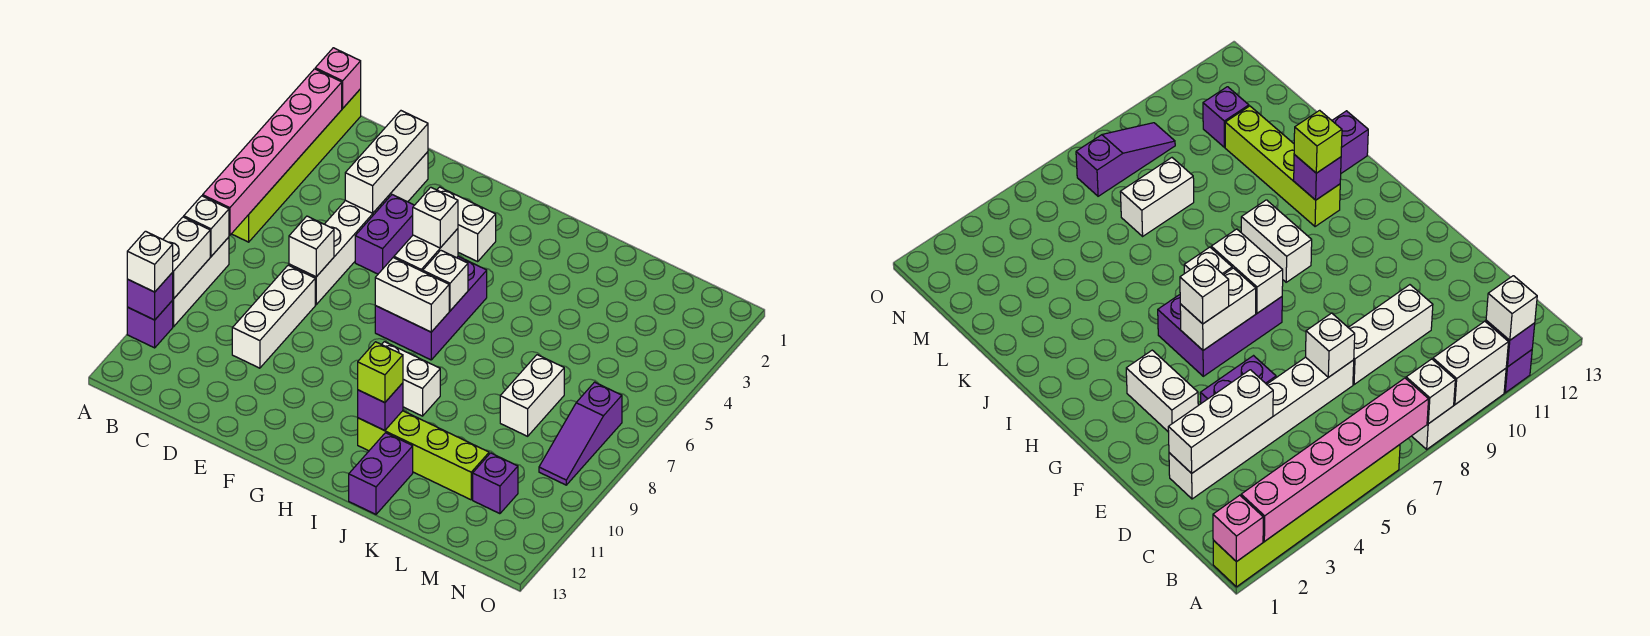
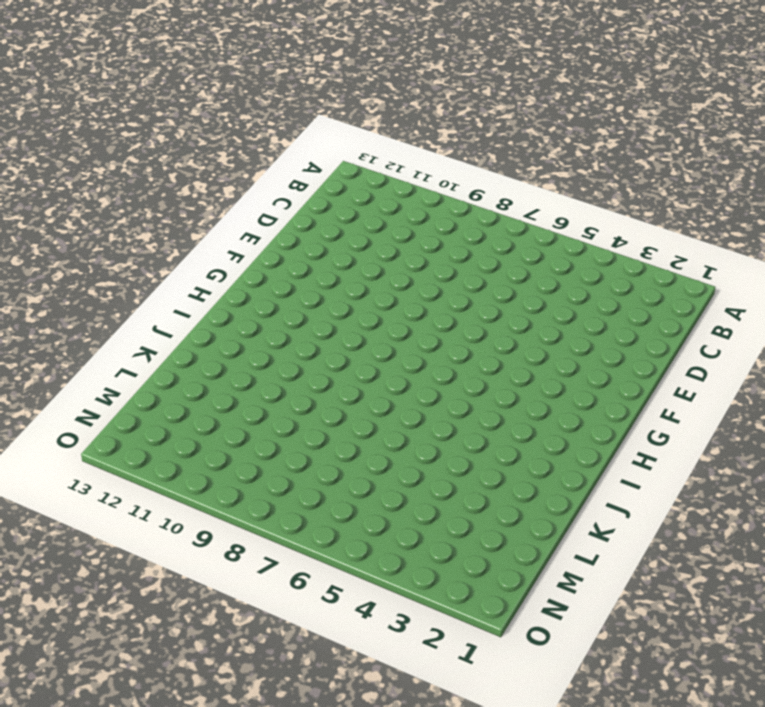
none -> lime 1x6 brick [232,89,361,242]
none -> white 1x3 brick [172,237,229,327]
none -> purple 1x1 brick [127,301,173,348]

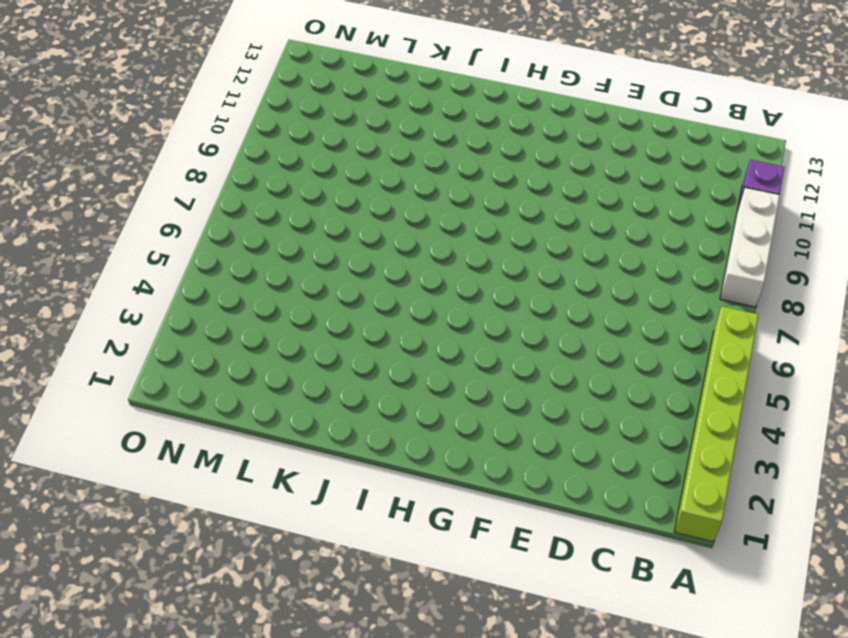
none -> white 1x6 brick [289,152,428,305]
none -> white 1x3 brick [232,265,315,368]
none -> purple 1x2 brick [355,195,414,274]

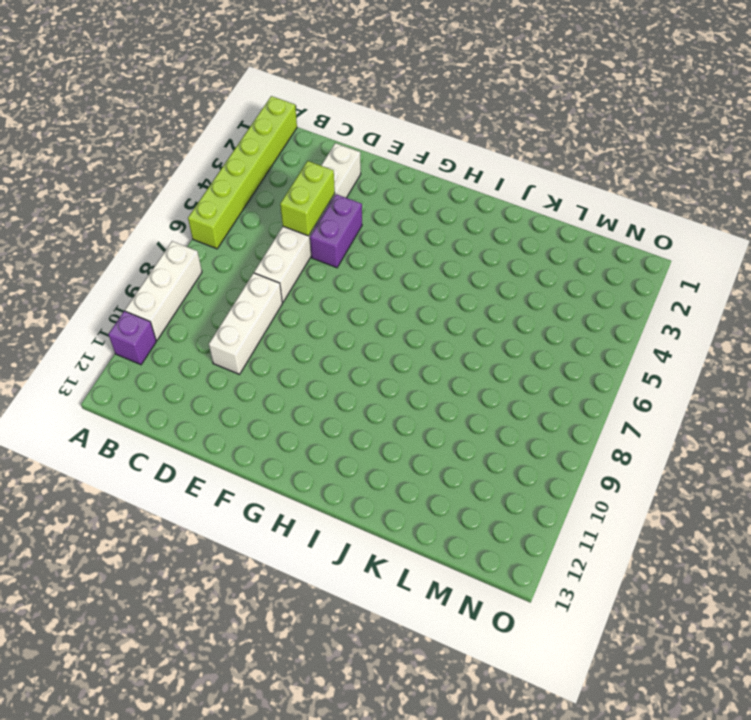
lime 1x2 brick [280,161,335,236] -> white 1x3 brick [345,111,428,213]
none -> white 1x2 brick [437,187,496,261]
none -> purple 2x3 brick [375,256,487,360]
none -> white 1x2 brick [382,342,440,416]

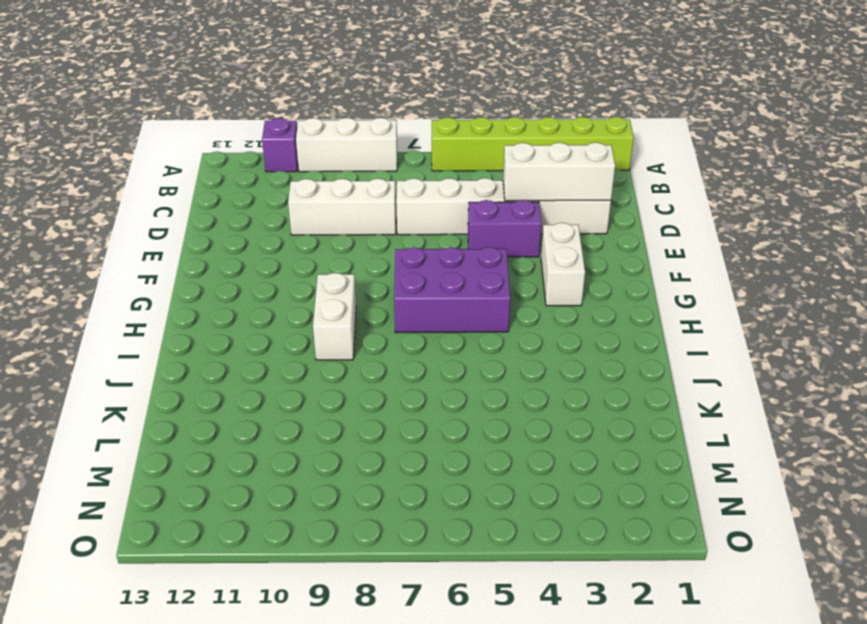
none -> lime 1x4 brick [358,411,489,500]
none -> purple 1x2 brick [349,433,413,514]
none -> white 1x2 brick [500,355,564,436]

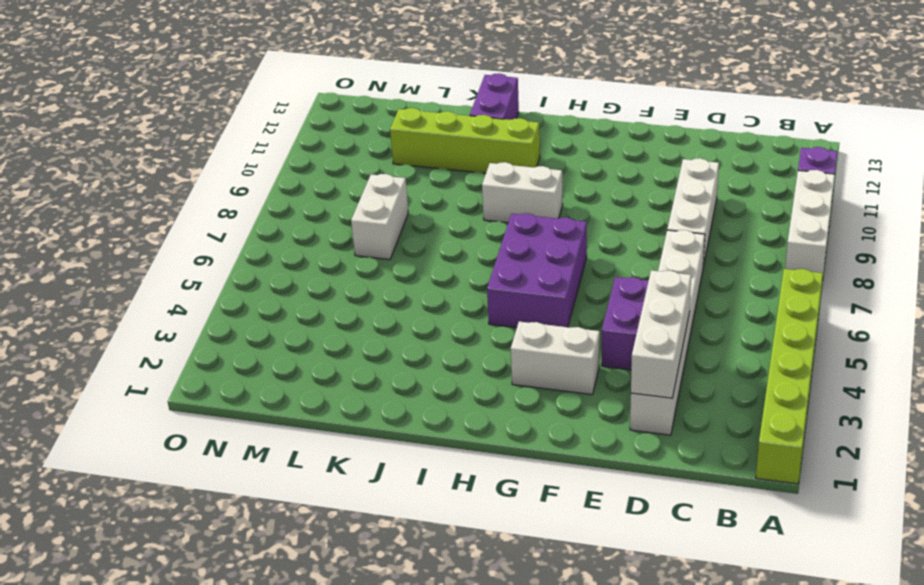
none -> purple 1x1 brick [473,453,518,514]
none -> purple 1x3 slope [539,382,622,485]
none -> pink 1x1 brick [315,48,361,108]

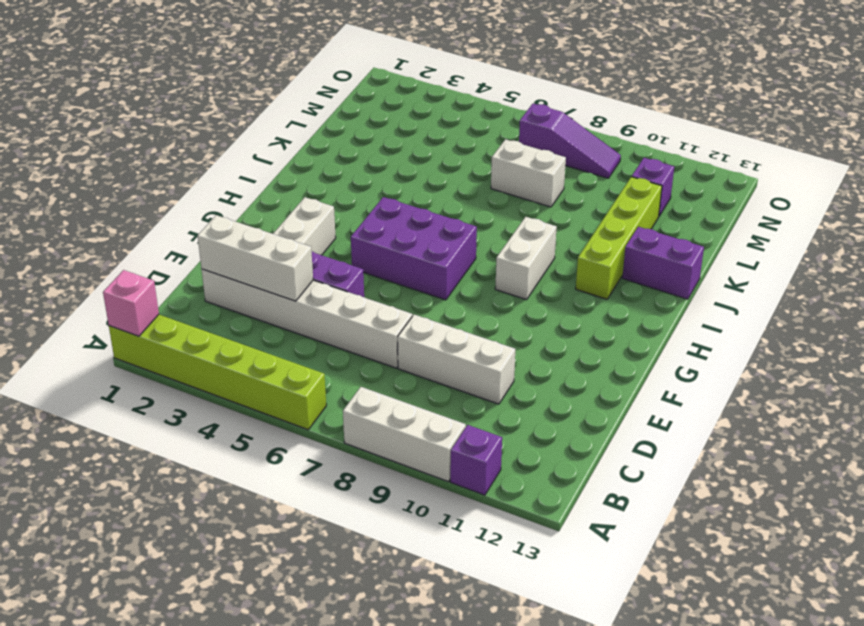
none -> pink 1x6 brick [203,69,342,235]
none -> white 1x1 brick [184,196,229,256]
none -> white 1x2 brick [163,217,210,299]

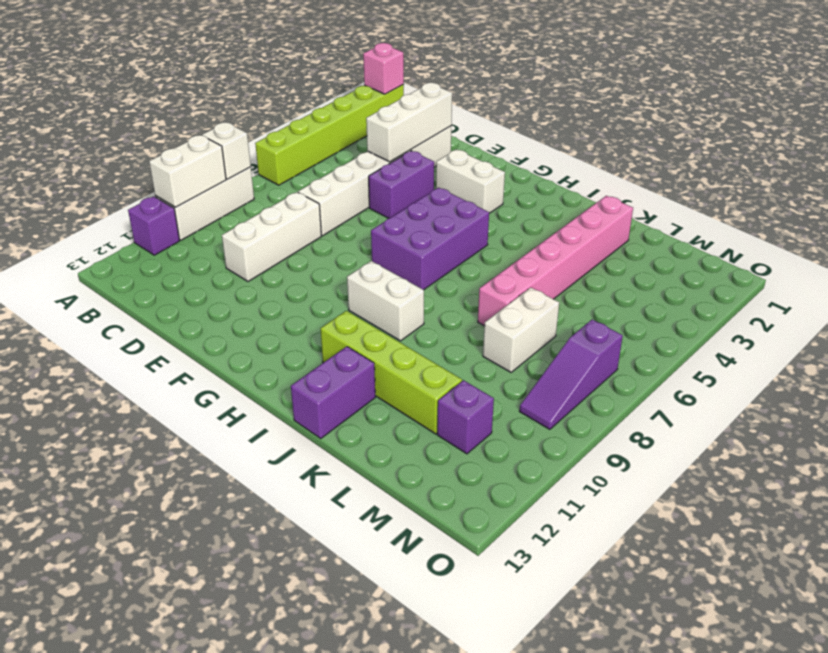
pink 1x6 brick [478,196,633,326] -> pink 1x6 brick moved to [203,69,342,235]
none -> purple 1x1 brick [127,273,173,320]
none -> white 1x1 brick [289,216,334,277]
none -> white 1x2 brick [394,229,458,271]

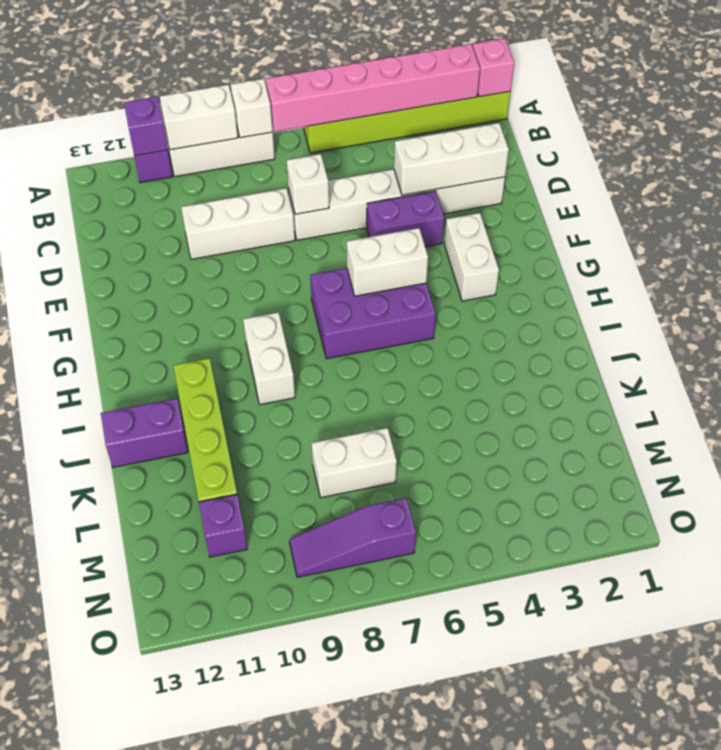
none -> white 1x2 brick [375,258,449,332]
none -> white 1x1 brick [423,250,468,311]
none -> purple 1x1 brick [358,383,403,431]

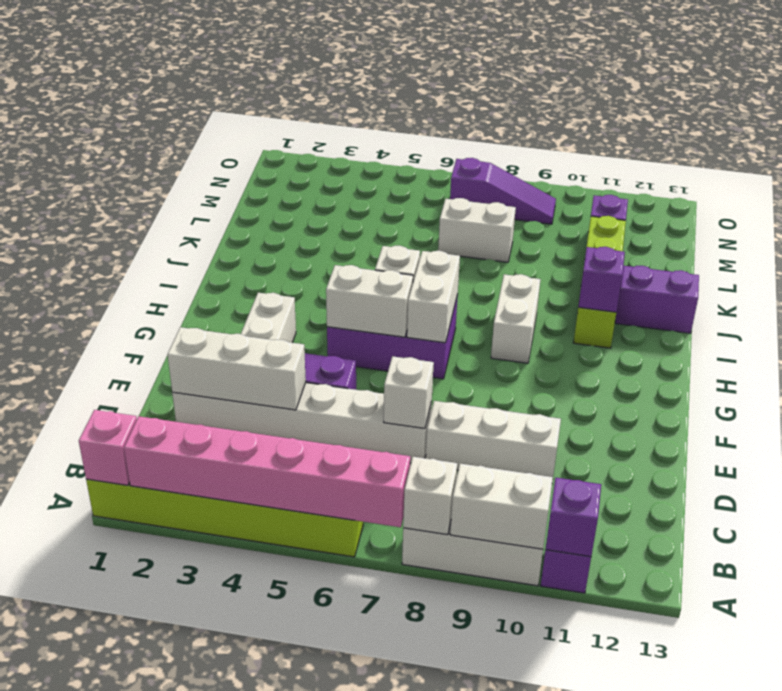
none -> white 1x1 brick [127,231,173,292]
none -> white 1x1 brick [413,187,458,248]
none -> lime 1x1 brick [358,342,403,403]

